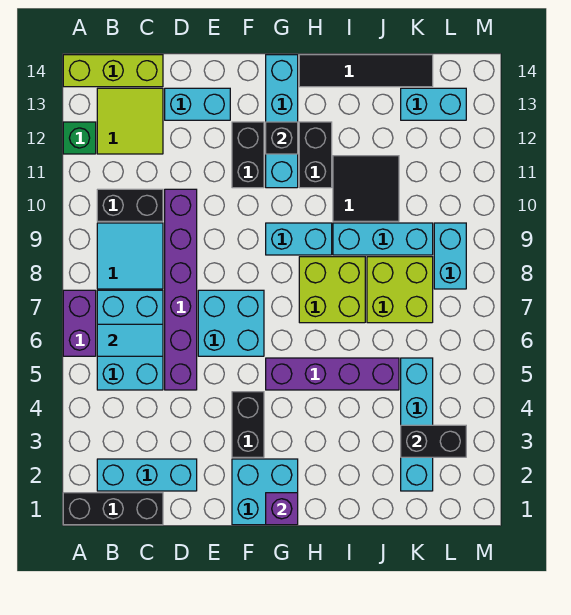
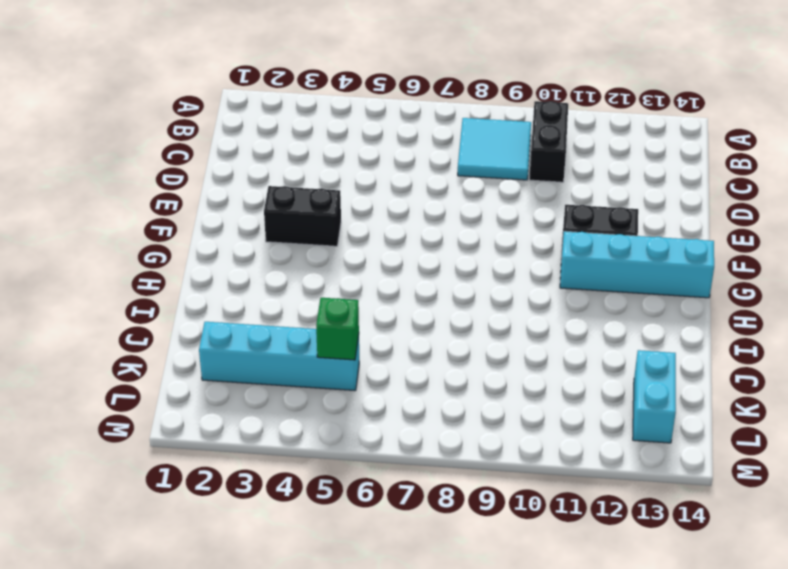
green 1x1 brick [316,298,359,360] -> green 1x1 brick moved to [63,122,96,154]
none -> black 1x3 brick [63,493,163,525]
none -> purple 1x2 brick [63,290,96,356]
none -> lime 1x3 brick [63,55,163,87]
none -> cyan 1x3 brick [97,459,197,491]

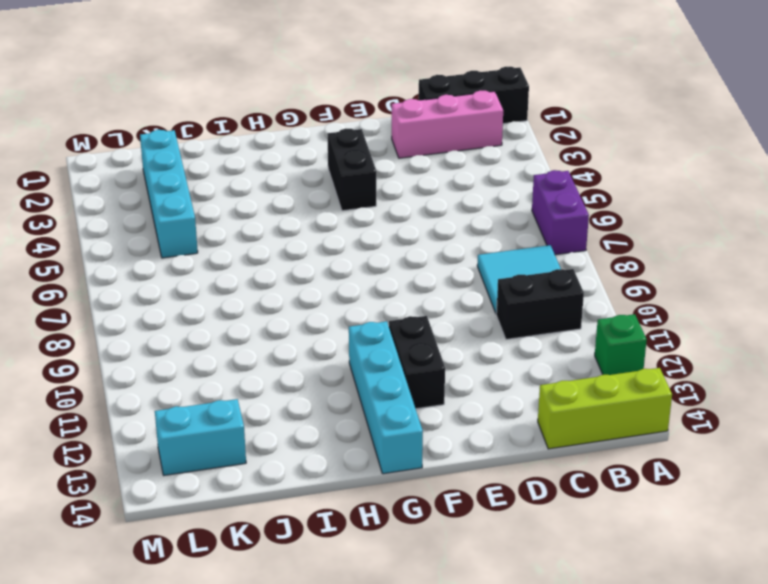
pink 1x3 brick [392,90,503,158] -> cyan 1x3 brick [97,459,197,491]
none -> cyan 2x3 brick [97,290,163,390]
none -> lime 2x2 tile [97,88,163,154]
none -> purple 1x6 brick [165,189,197,390]
none -> cyan 1x2 brick [165,88,230,120]

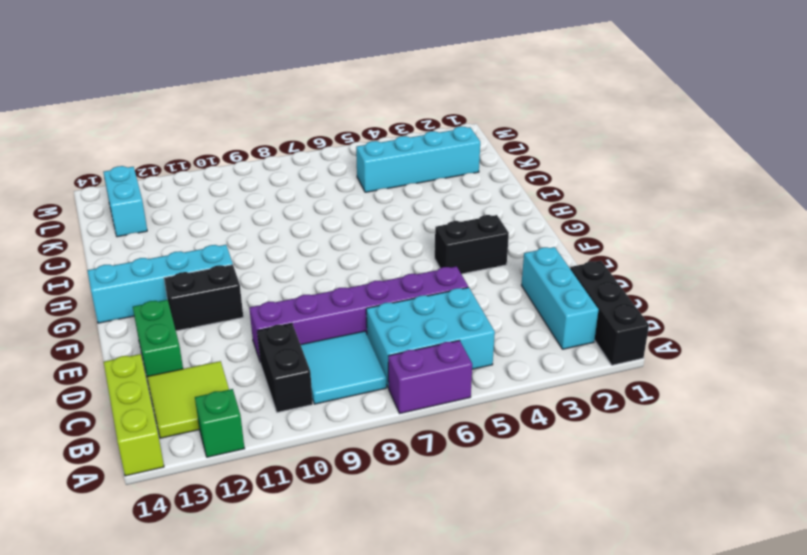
green 1x2 brick [133,300,183,376] -> cyan 1x2 brick [165,88,230,120]
none -> cyan 2x2 brick [198,290,264,356]
none -> cyan 2x2 brick [232,459,298,525]
none -> purple 1x4 brick [266,358,399,390]
none -> cyan 1x2 brick [266,223,332,255]

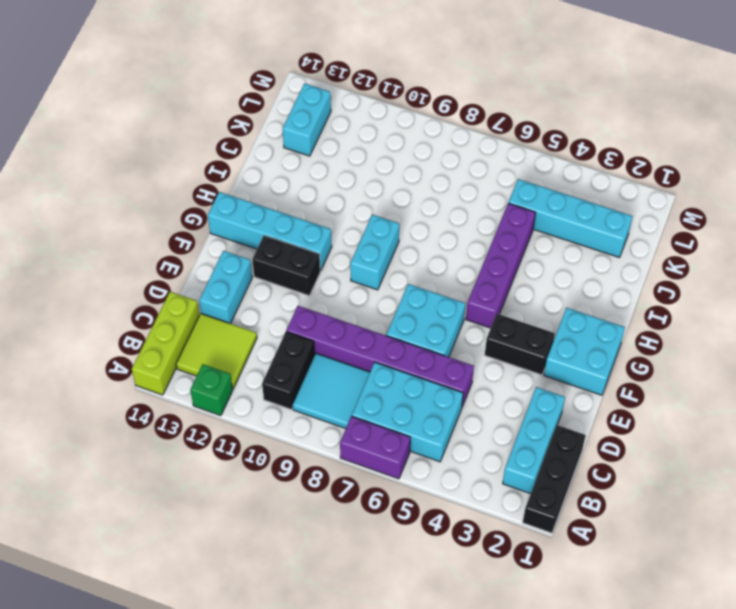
none -> lime 2x2 brick [299,257,365,323]
none -> black 1x2 brick [299,122,332,188]
none -> black 1x4 tile [299,55,433,87]
none -> cyan 1x3 brick [333,223,433,255]

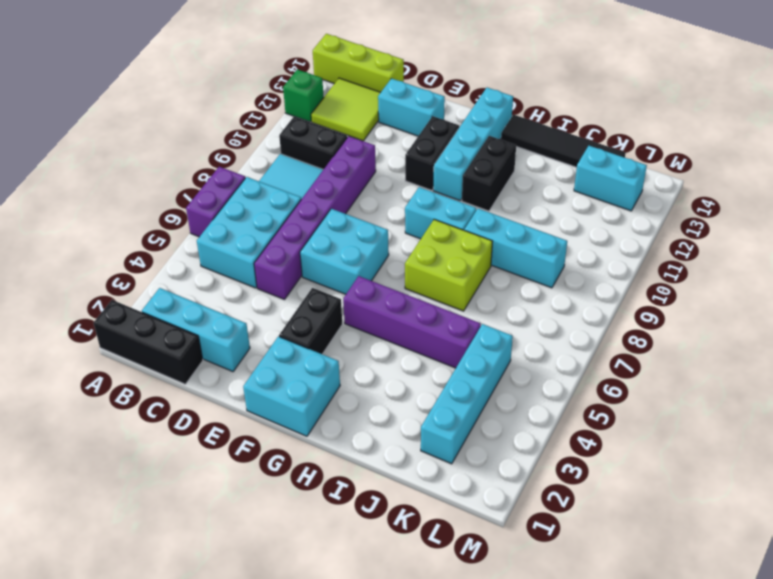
none -> black 2x2 tile [333,156,399,221]
none -> lime 2x2 brick [367,257,433,323]
none -> cyan 1x2 brick [434,223,466,289]
none -> cyan 1x2 tile [97,324,163,356]

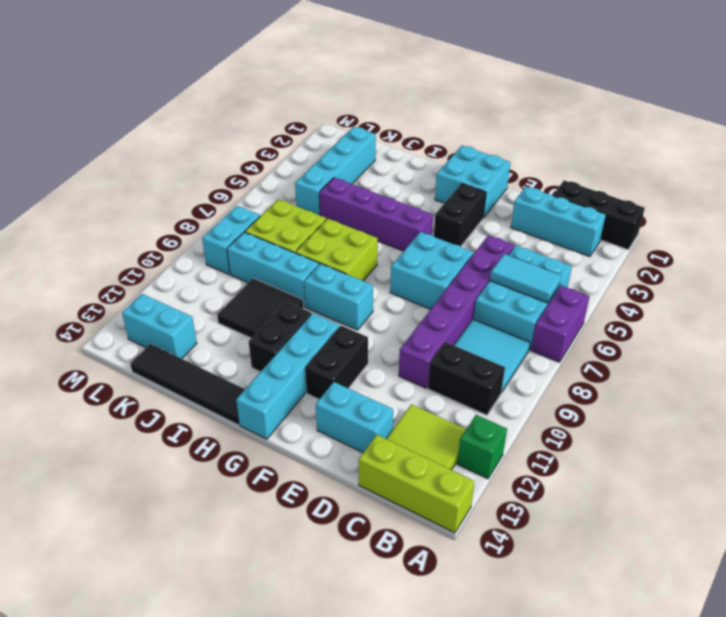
none -> purple 1x1 brick [266,493,298,525]
none -> black 1x1 brick [266,122,298,154]
none -> black 1x2 brick [401,425,466,457]

